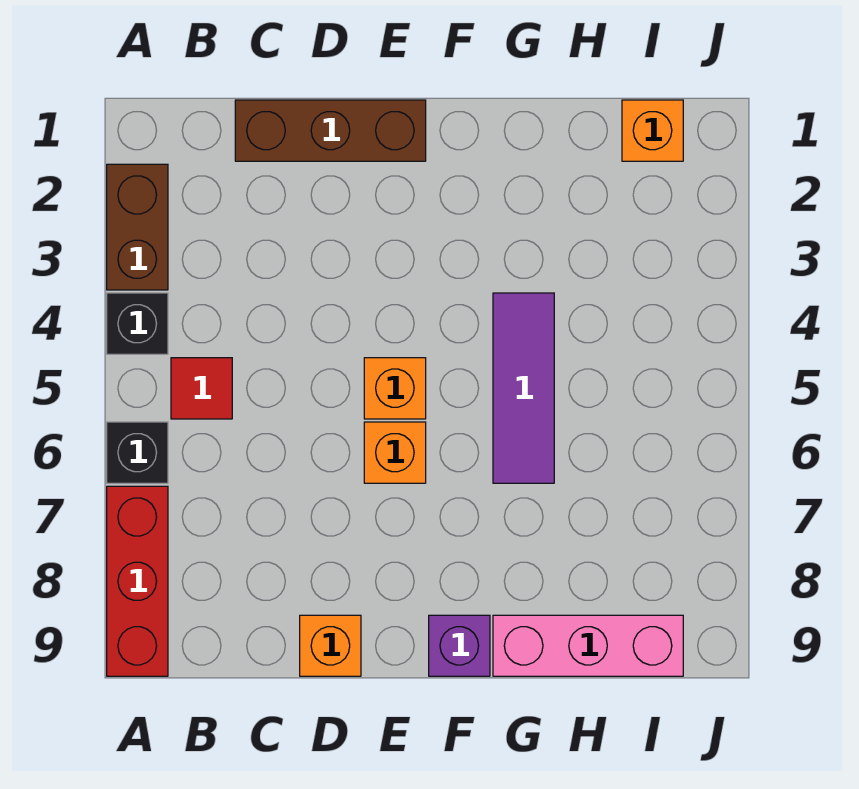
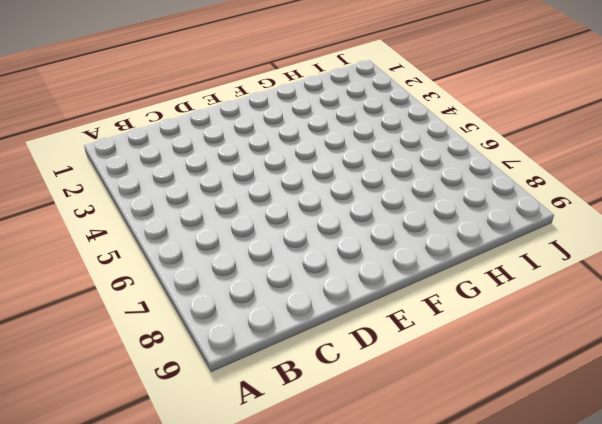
none -> brown 1x2 brick [107,164,168,290]
none -> black 1x1 brick [107,293,168,354]
none -> black 1x1 brick [107,422,168,483]

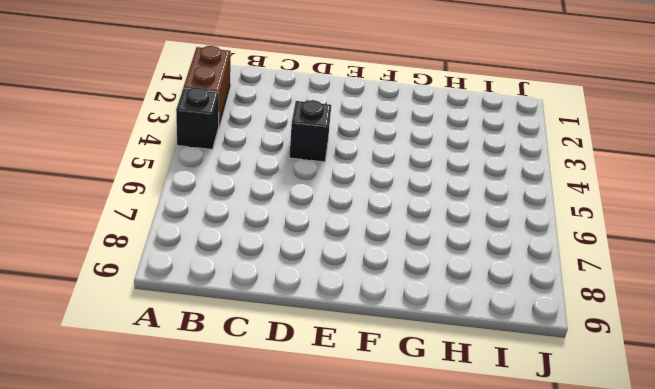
black 1x1 brick [289,100,331,162] -> black 1x1 brick moved to [107,422,168,483]
none -> red 1x3 brick [107,486,168,676]
none -> red 1x1 tile [171,358,232,419]
none -> brown 1x3 brick [235,100,426,161]

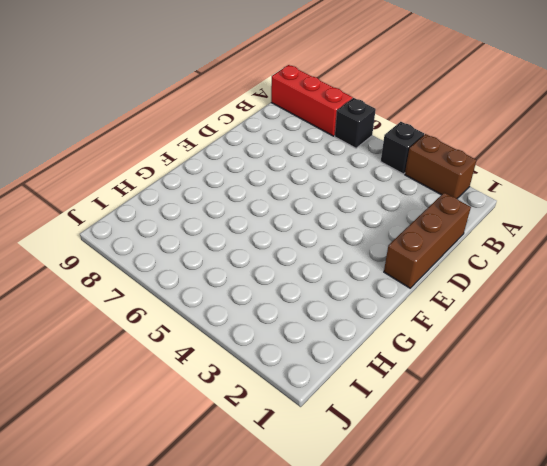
none -> red 1x1 tile [171,358,232,419]
none -> orange 1x1 brick [300,615,361,676]
none -> orange 1x1 brick [364,358,426,419]

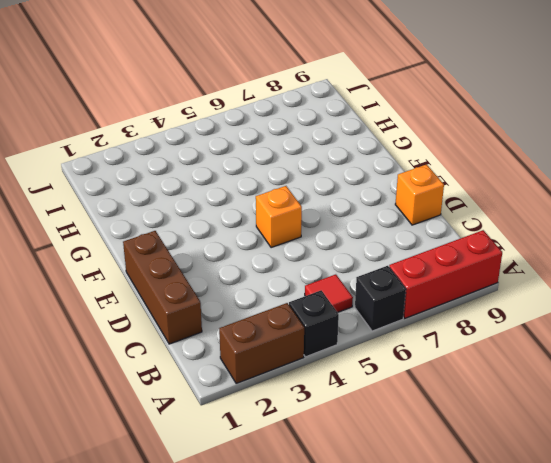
none -> orange 1x1 brick [364,422,426,483]
none -> purple 1x1 brick [429,615,490,676]
none -> purple 1x3 tile [493,293,554,483]

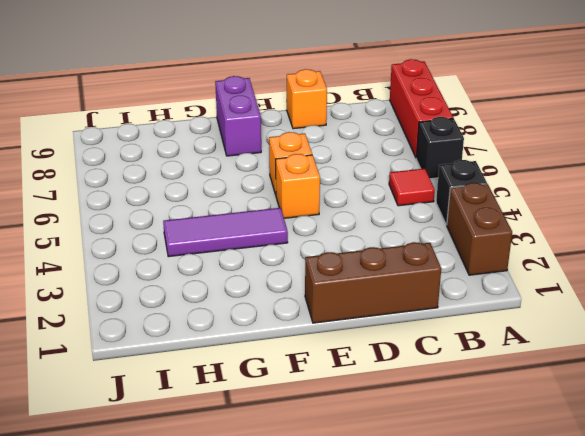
purple 1x3 tile [163,208,288,257] -> purple 1x3 tile turned to [493,293,554,483]
purple 1x2 brick [215,76,261,156] -> purple 1x1 brick [429,615,490,676]
none -> pink 1x3 brick [493,615,683,676]
none -> orange 1x1 brick [622,100,683,161]

